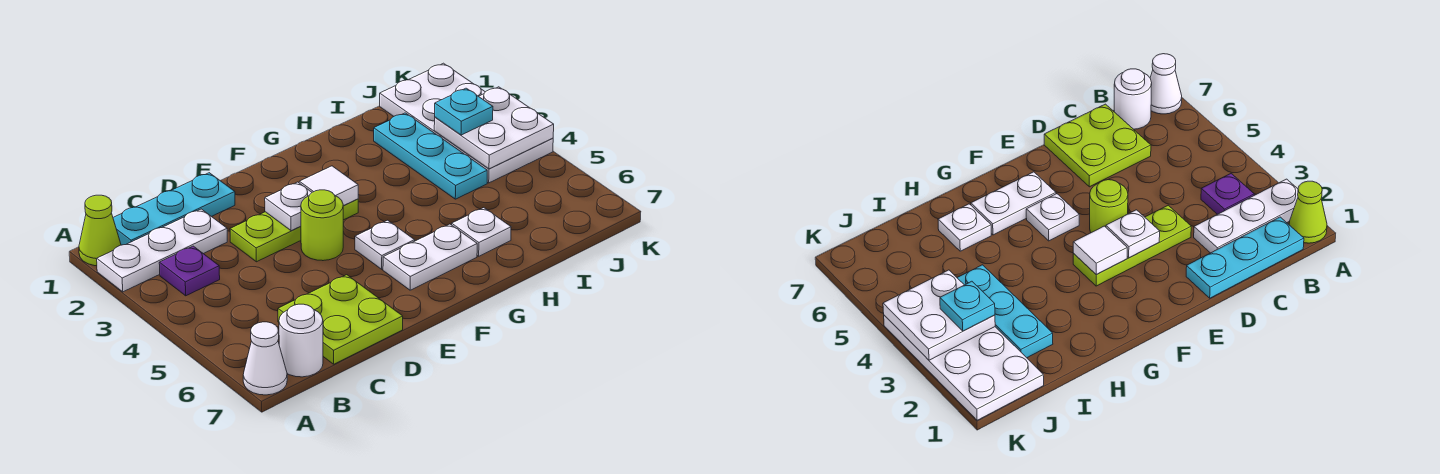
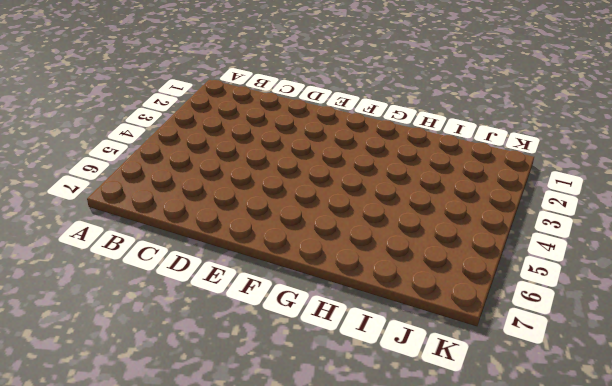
none -> lime 1x1 cone [79,195,121,266]
none -> white 1x3 plate [97,209,227,292]
none -> white 1x1 cone [243,322,287,395]

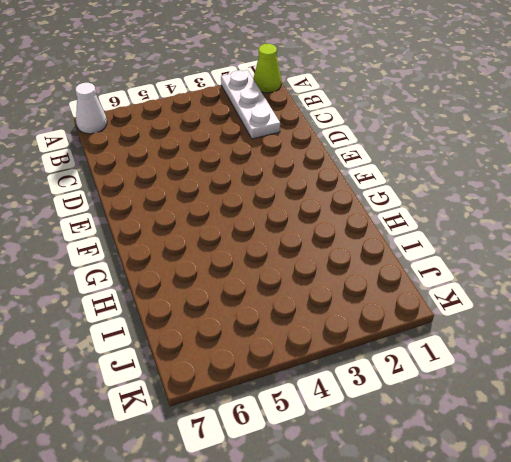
none -> cyan 1x3 plate [113,173,235,245]
none -> purple 1x1 plate [159,246,220,296]
none -> white 1x1 round brick [279,304,323,377]

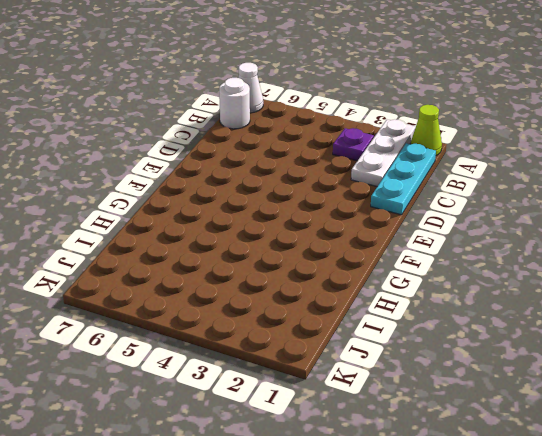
none -> lime 2x2 plate [278,275,403,364]
none -> lime 1x3 plate [230,199,358,262]
none -> lime 1x1 round brick [301,190,343,261]

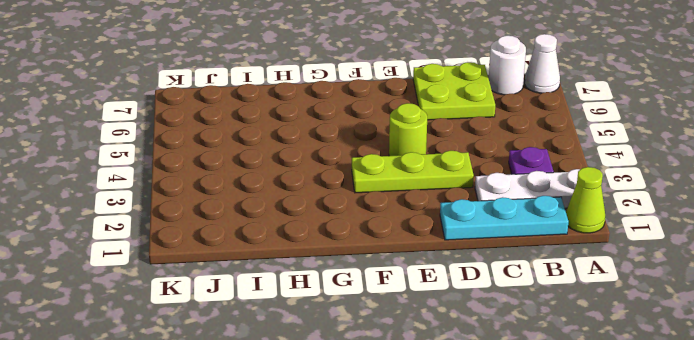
none -> white 1x1 plate [355,220,415,269]
none -> white 1x2 plate [383,224,477,290]
none -> white 1x1 plate [452,208,511,256]

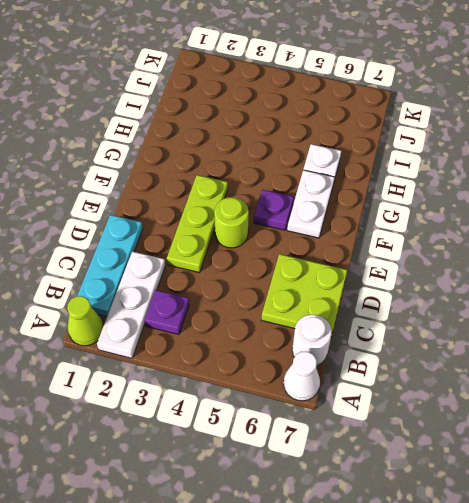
purple 1x1 plate [254,190,294,230] -> white 1x1 plate [355,220,415,269]
none -> cyan 1x3 plate [374,113,487,199]
none -> white 2x4 plate [380,63,553,183]
none -> white 1x1 plate [265,182,312,231]

